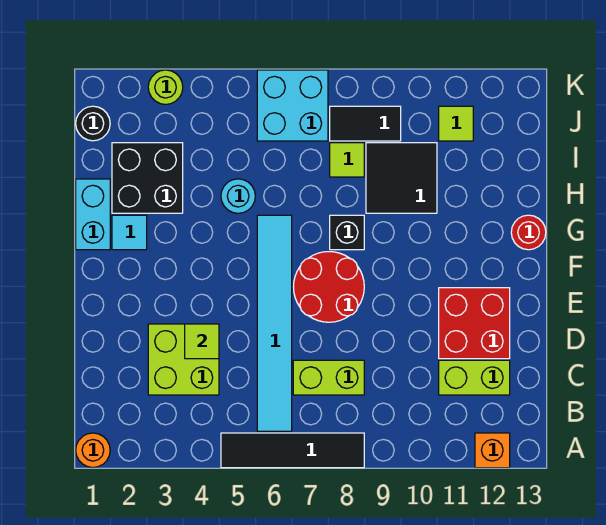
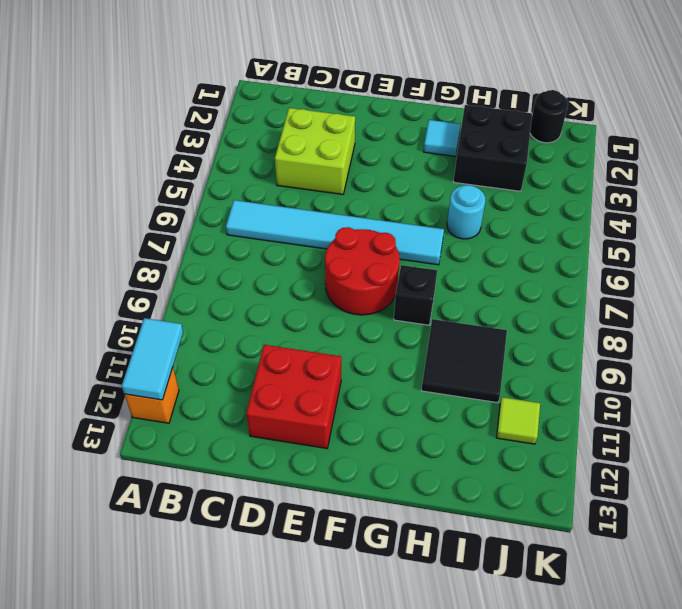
cyan 1x2 tile [122,318,183,400] -> none
none -> orange 1x1 round brick [76,433,110,468]
none -> black 1x4 tile [221,433,364,468]
none -> lime 1x2 brick [293,360,364,395]

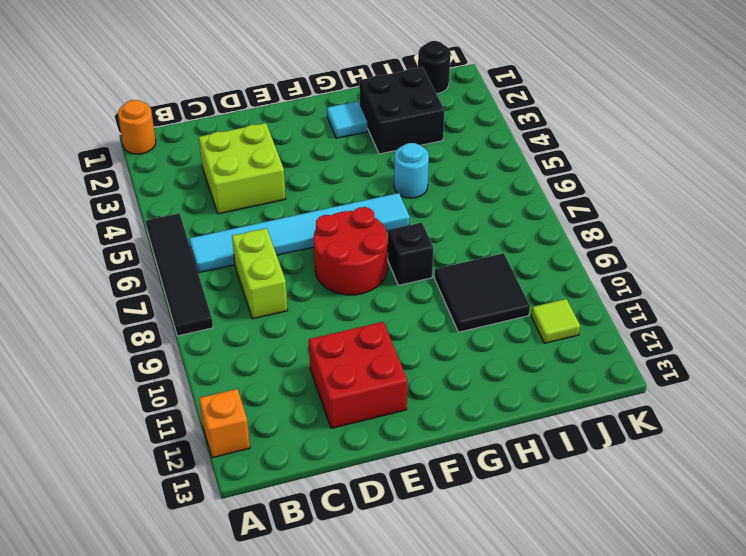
none -> lime 1x2 brick [439,360,510,395]
none -> cyan 1x2 brick [76,179,110,250]
none -> red 1x1 round brick [511,215,546,250]

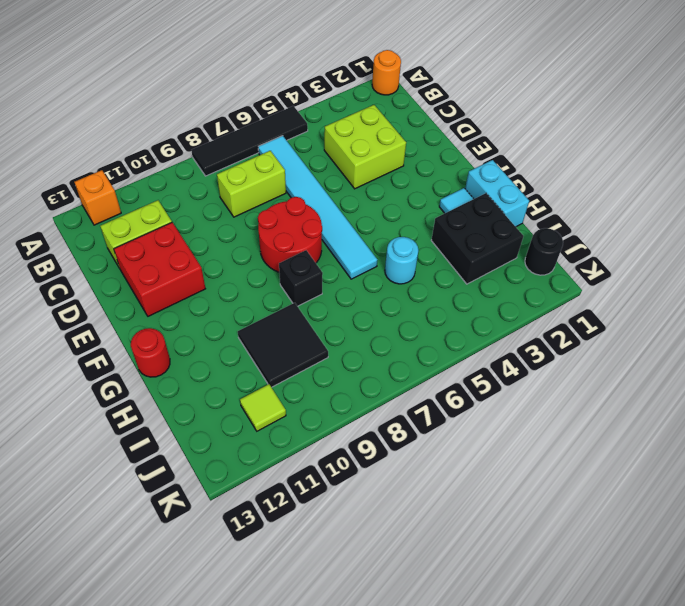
none -> lime 1x1 tile [330,143,364,177]
none -> cyan 2x2 brick [257,70,328,141]
none -> black 1x2 tile [330,106,401,141]

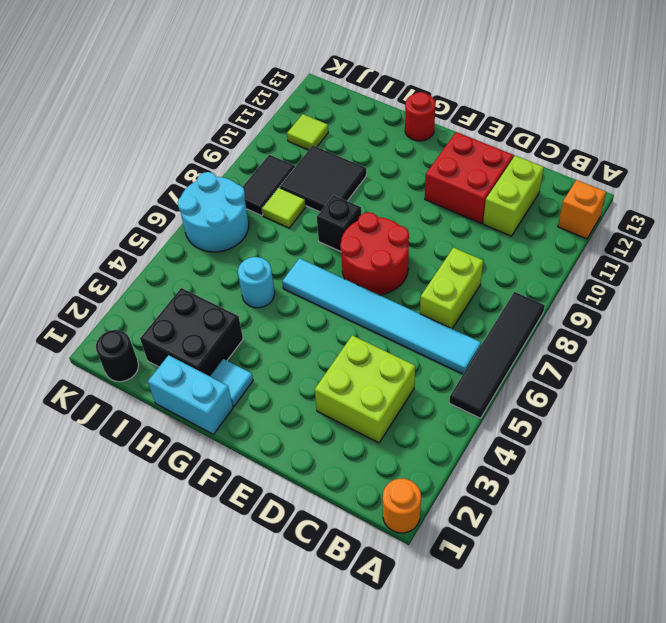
cyan 2x2 round brick [178,172,249,252] -> cyan 2x2 brick [257,70,328,141]
none -> lime 1x1 round brick [148,70,183,104]
none -> lime 1x1 tile [185,324,219,359]

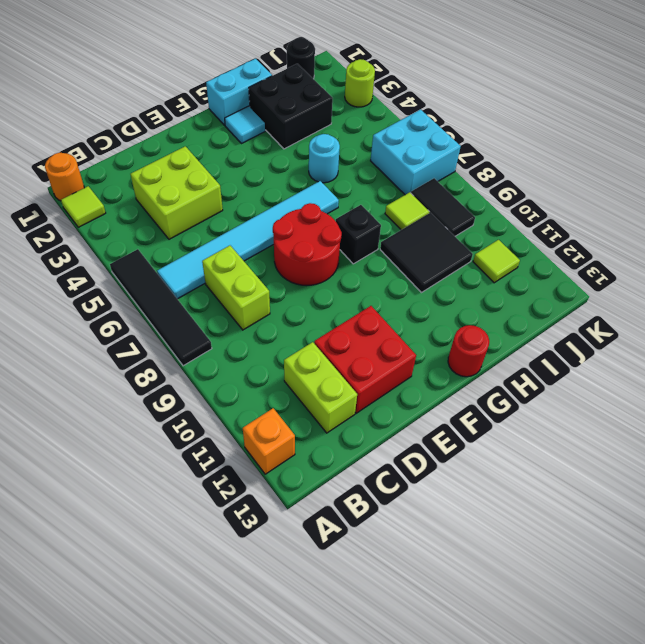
lime 1x1 tile [61,186,106,227] -> lime 1x1 tile moved to [185,324,219,359]

